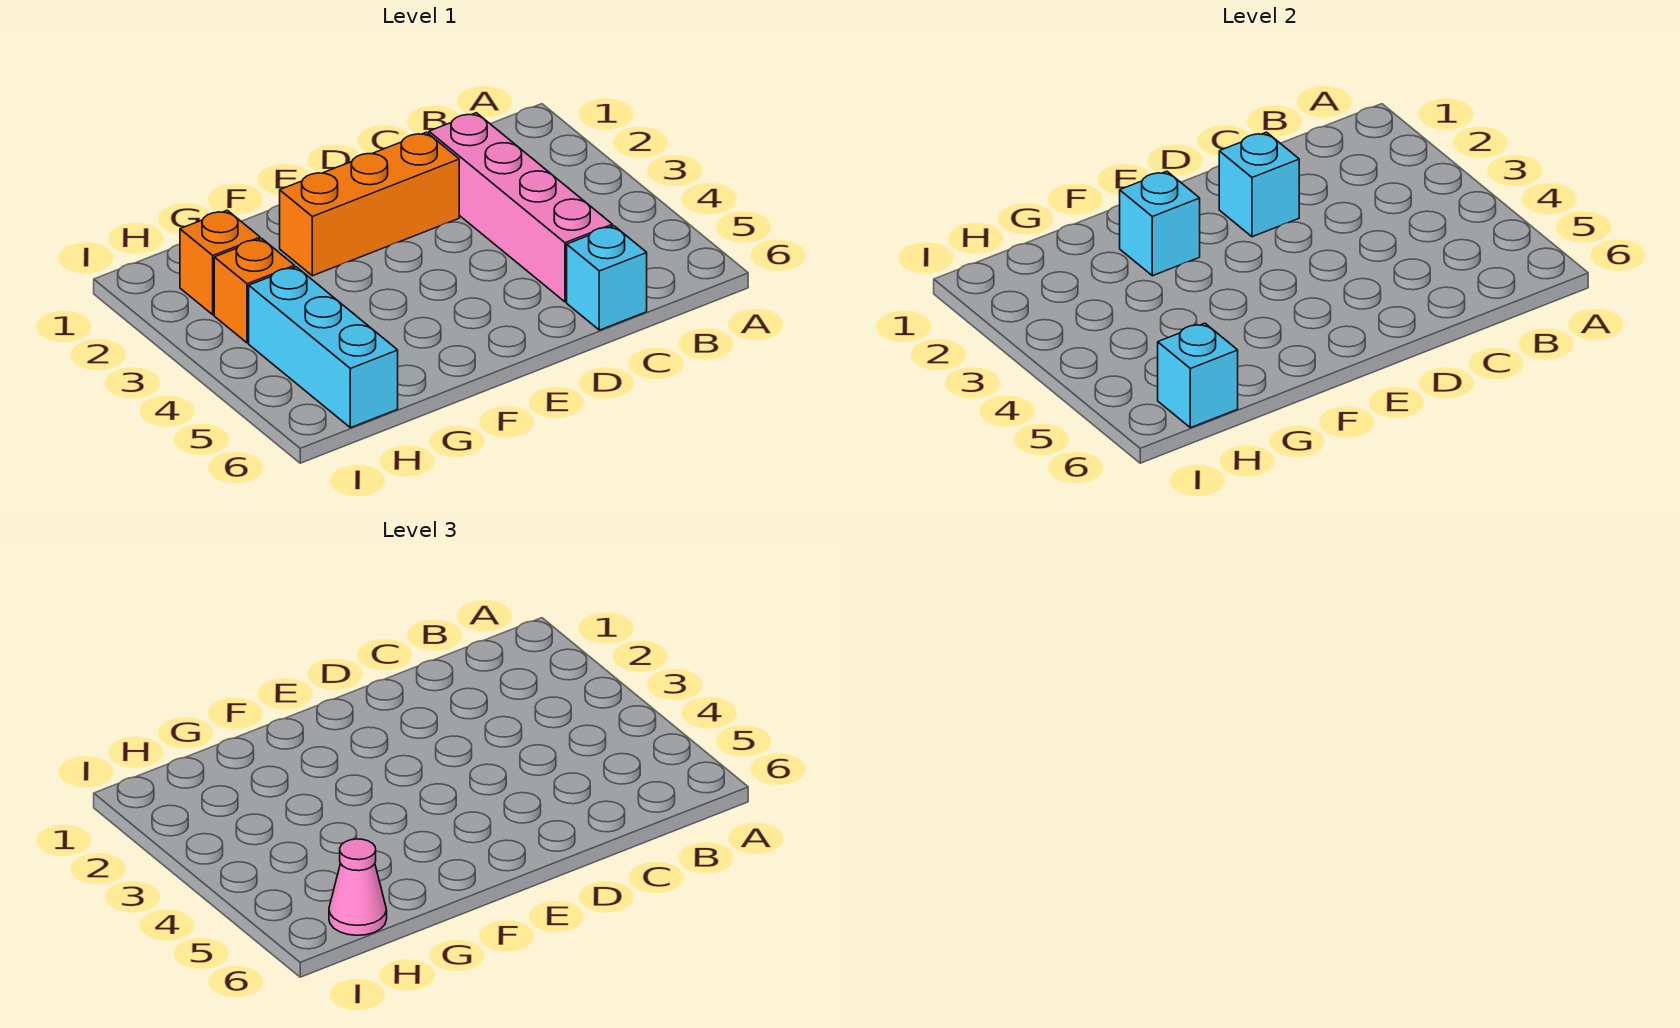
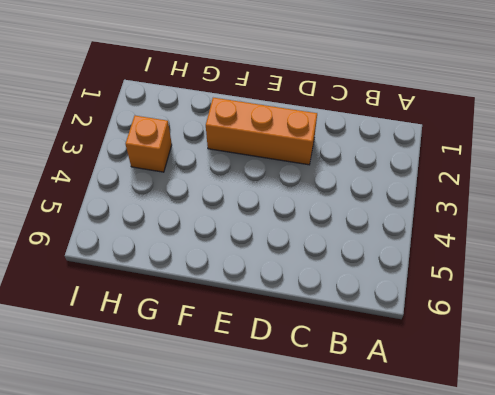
none -> pink 1x4 brick [429,113,612,302]
none -> cyan 1x1 brick [567,226,647,330]

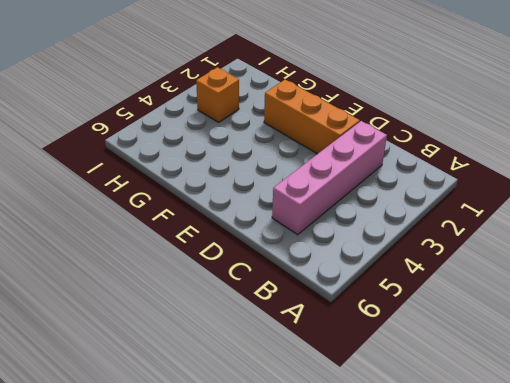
none -> cyan 1x1 brick [567,226,647,330]
none -> orange 1x1 brick [180,210,260,315]

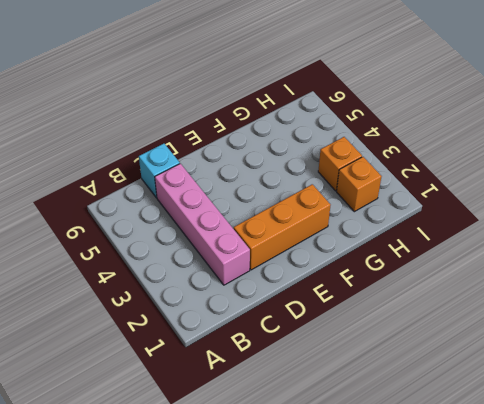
none -> cyan 1x3 brick [249,267,398,428]
none -> cyan 1x1 brick [1219,132,1299,237]

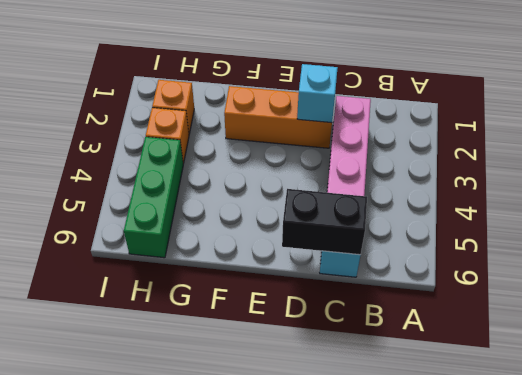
black 1x2 brick [282,189,367,255] -> none
green 1x3 brick [123,137,183,258] -> cyan 1x3 brick [249,267,398,428]
none -> cyan 1x1 brick [1120,171,1200,276]
none -> cyan 1x1 brick [1158,323,1238,428]

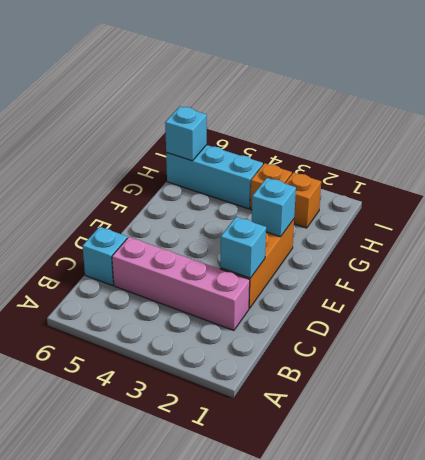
none -> pink 1x1 cone [329,839,387,935]

